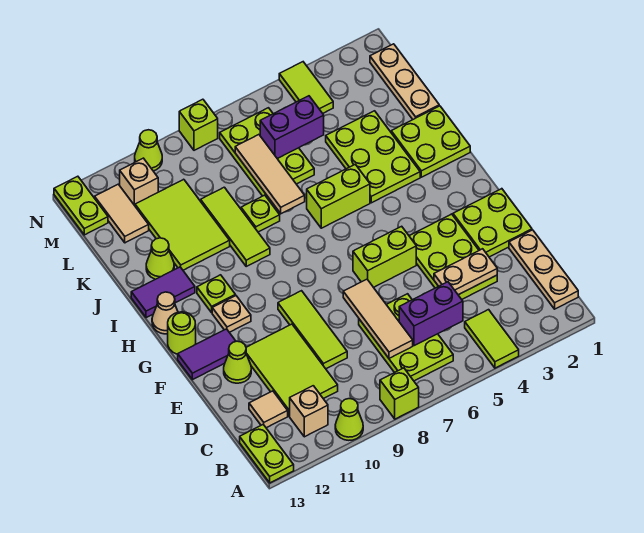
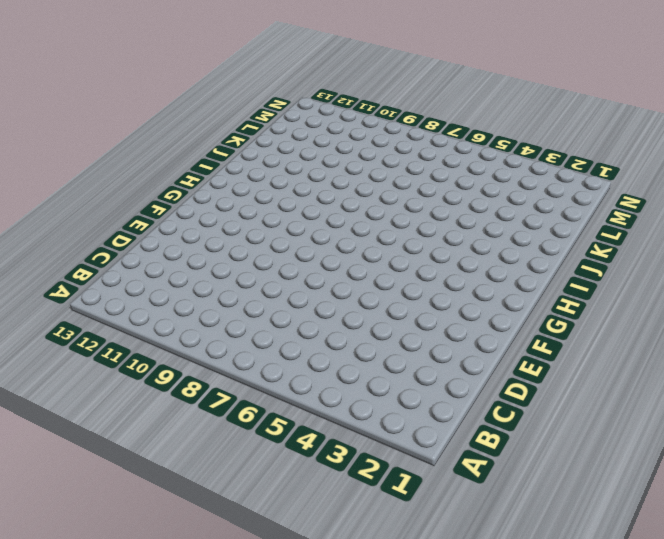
none -> lime 1x2 tile [465,310,519,368]
none -> lime 1x1 brick [380,368,419,419]
none -> lime 1x1 cone [335,399,363,440]
none -> lime 1x2 plate [240,424,294,483]

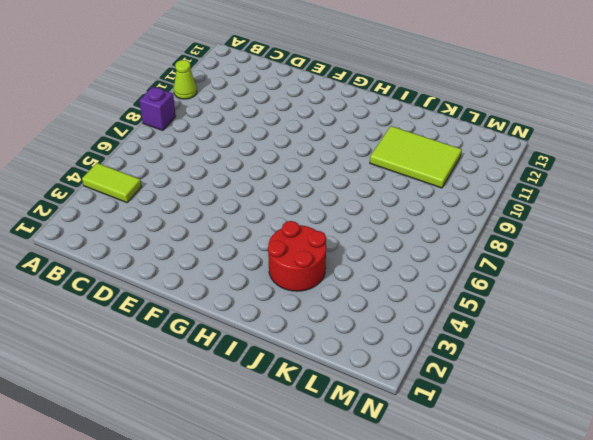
purple 1x1 brick [139,87,176,130] -> lime 1x1 brick [380,368,419,419]
red 2x2 round brick [268,221,326,291] -> lime 2x3 plate [326,111,420,203]
none -> lime 1x2 plate [240,424,294,483]
none -> tan 1x3 plate [509,230,578,309]
none -> lime 2x3 plate [359,294,453,381]
none -> tan 1x1 brick [290,386,328,437]

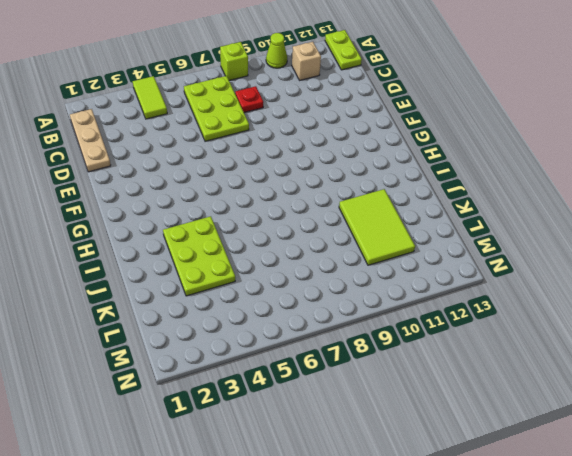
red 1x1 plate [235,86,263,113] -> none
none -> lime 2x3 tile [246,324,338,416]
none -> tan 1x1 tile [249,391,288,428]
none -> lime 2x3 plate [409,214,497,299]
none -> lime 1x3 tile [278,291,347,369]

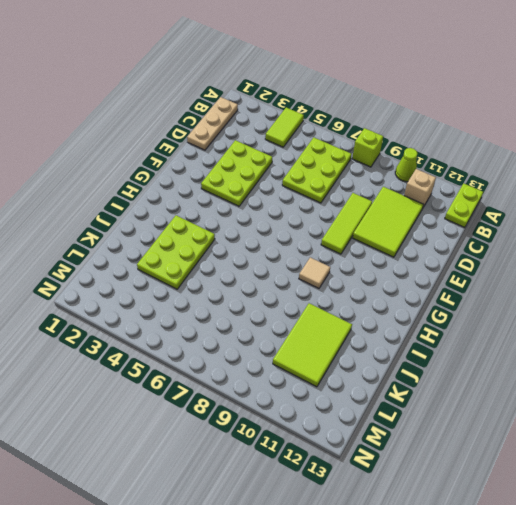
tan 1x1 tile [299,257,330,288] -> tan 1x1 tile moved to [249,391,288,428]
none -> lime 2x2 plate [453,189,532,257]
none -> lime 1x1 cone [224,341,251,383]
none -> lime 1x2 brick [353,226,416,287]
none -> purple 1x2 tile [178,329,236,380]

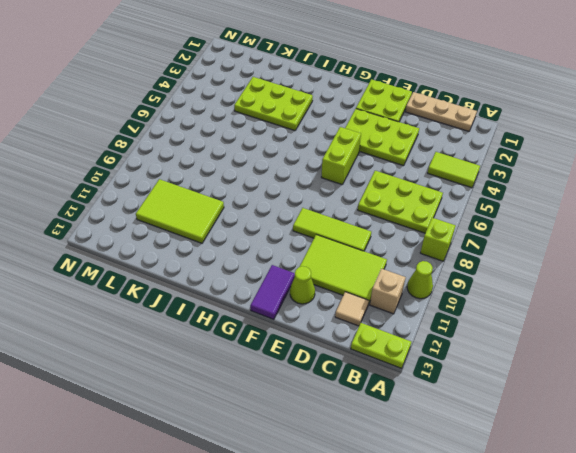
none -> tan 1x1 plate [212,296,251,332]
none -> lime 1x1 round brick [168,312,196,354]
none -> lime 1x1 plate [197,275,235,313]
none -> tan 1x1 cone [152,292,178,334]

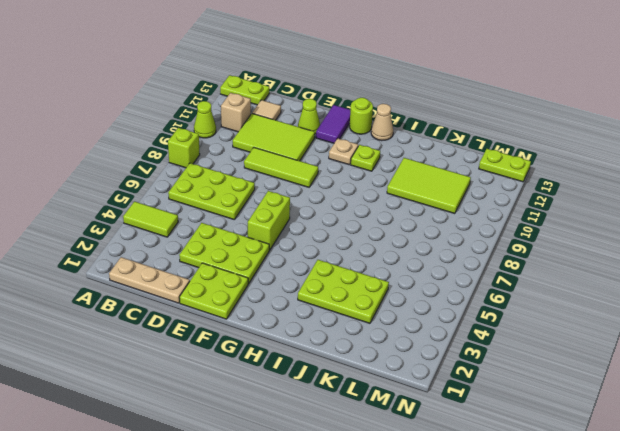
none -> lime 2x2 plate [391,106,470,177]
none -> lime 1x2 brick [307,164,370,228]
none -> lime 1x3 tile [201,187,270,266]
none -> purple 1x2 tile [131,267,195,318]

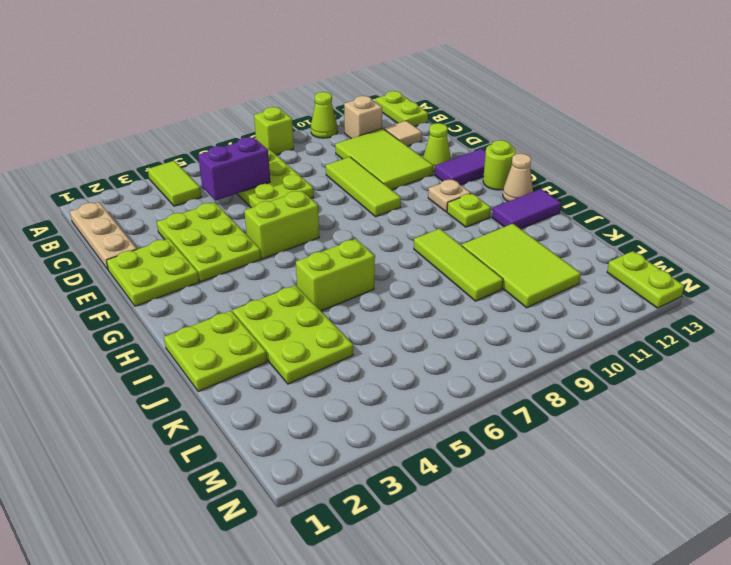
none -> lime 1x1 plate [241,195,280,232]
none -> lime 1x1 cone [146,238,174,279]
none -> tan 1x3 plate [370,44,439,119]
none -> lime 2x3 plate [220,108,314,199]

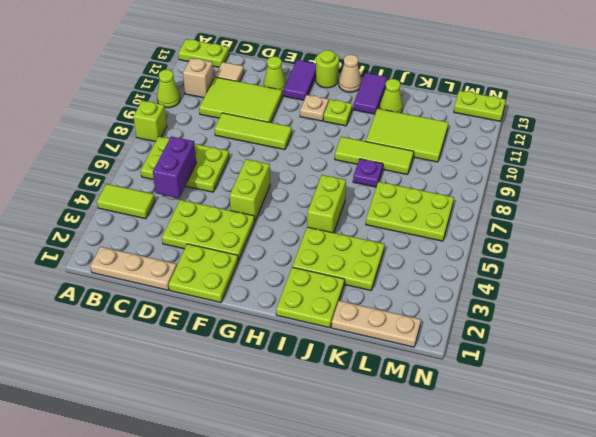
purple 1x1 plate [353,159,383,187] -> lime 1x1 plate [241,195,280,232]
none -> tan 1x2 tile [95,184,149,243]
none -> lime 1x2 tile [279,62,333,113]
none -> tan 1x1 brick [120,158,158,206]
none -> lime 1x1 brick [179,99,218,150]

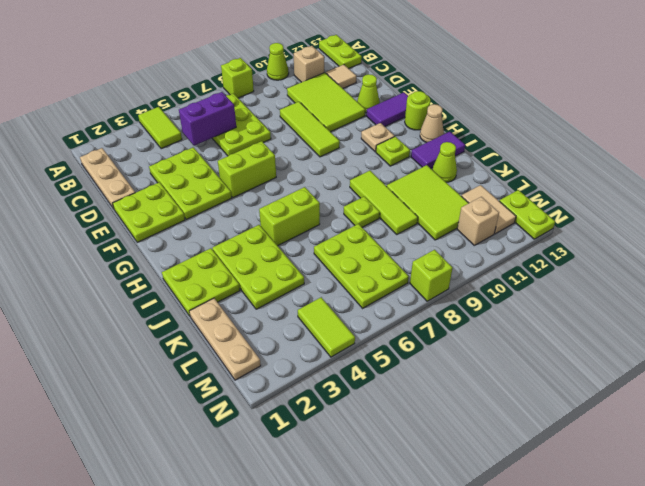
none -> lime 1x1 cone [135,130,162,171]
none -> tan 1x3 tile [343,279,413,358]
none -> tan 1x2 plate [434,249,497,295]
none -> tan 1x3 tile [235,135,305,214]

